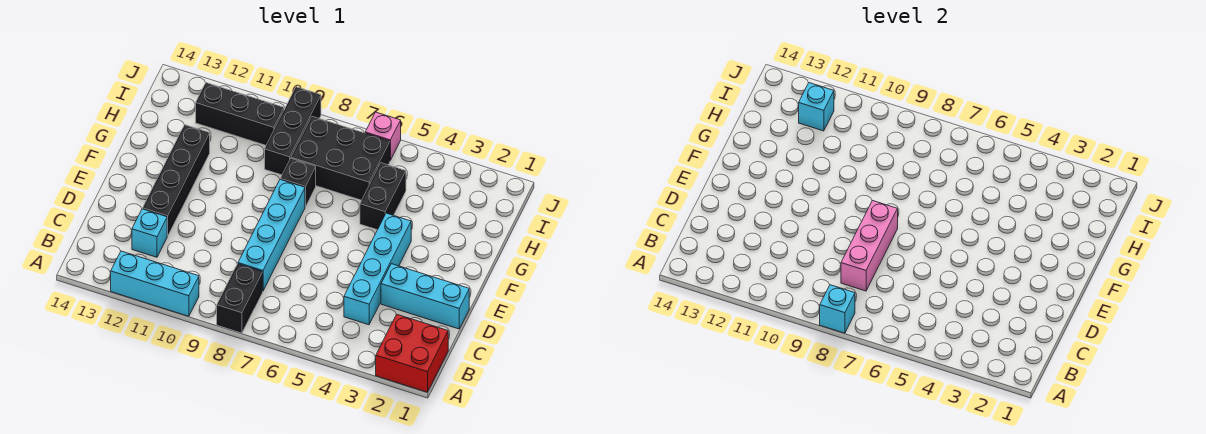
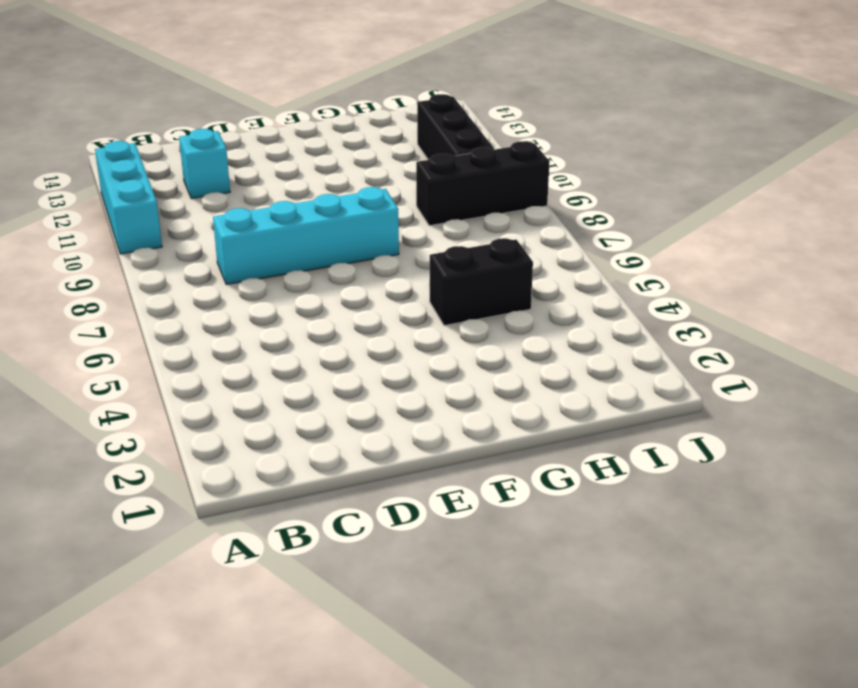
none -> red 2x2 brick [376,314,448,392]
none -> black 1x2 brick [217,264,263,333]
none -> cyan 1x4 brick [344,213,411,325]

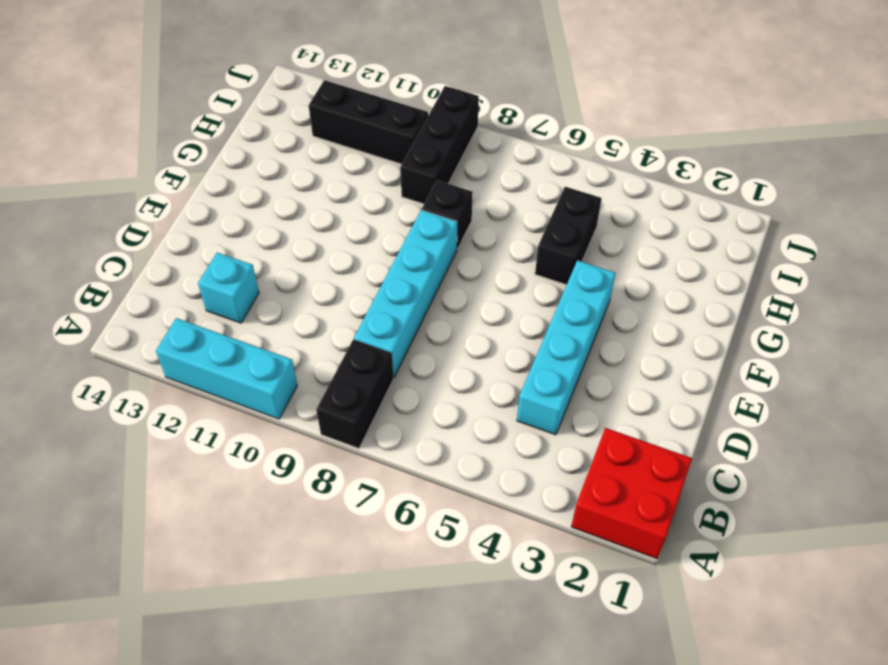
none -> cyan 1x3 brick [381,264,469,329]
none -> black 1x4 brick [143,125,210,236]
none -> black 2x3 brick [291,116,390,200]

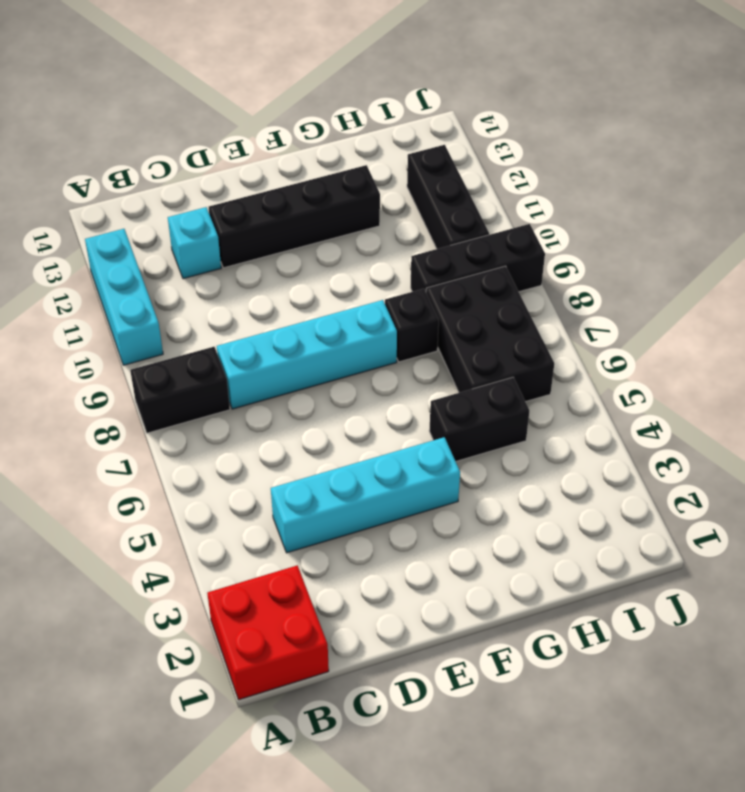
none -> cyan 1x3 brick [381,264,469,329]
none -> pink 1x1 brick [365,112,401,160]
none -> cyan 1x1 brick [820,285,855,333]

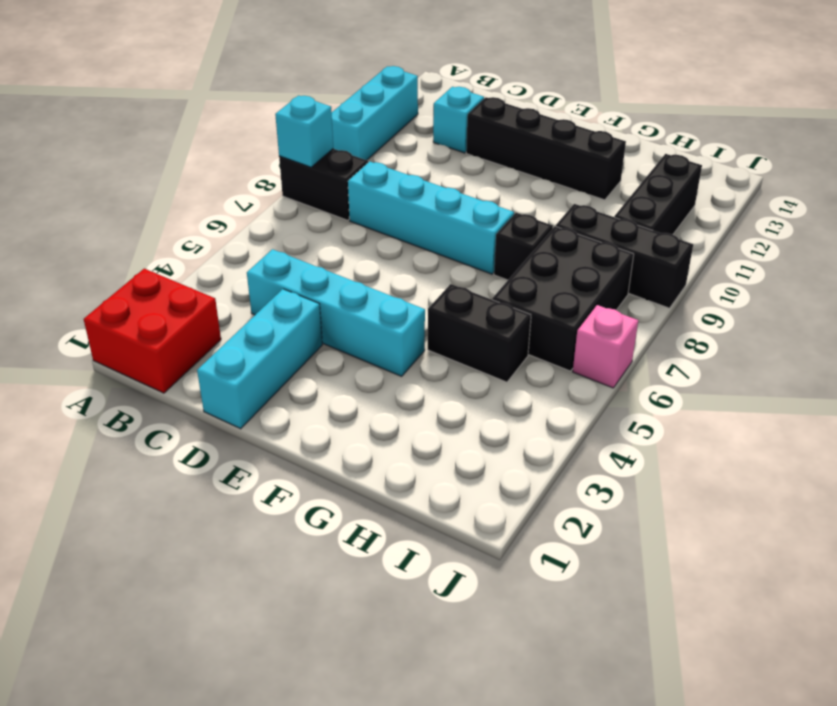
none -> pink 1x3 brick [841,201,898,291]
none -> cyan 1x1 brick [799,83,834,131]

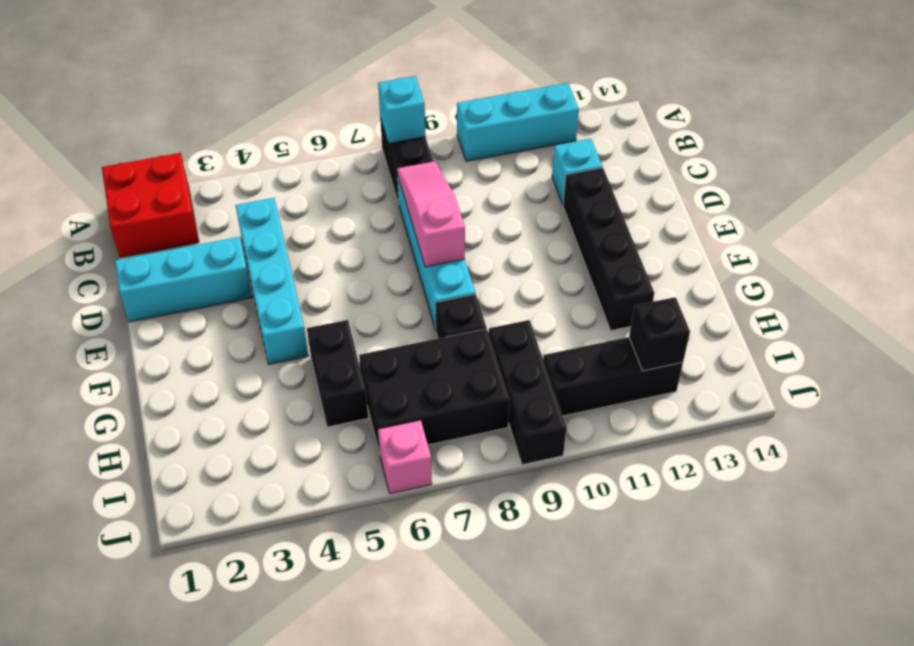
pink 1x3 slope [397,161,465,267] -> pink 1x3 brick [841,201,898,291]
black 1x1 brick [629,297,690,371] -> cyan 1x1 brick [799,83,834,131]

